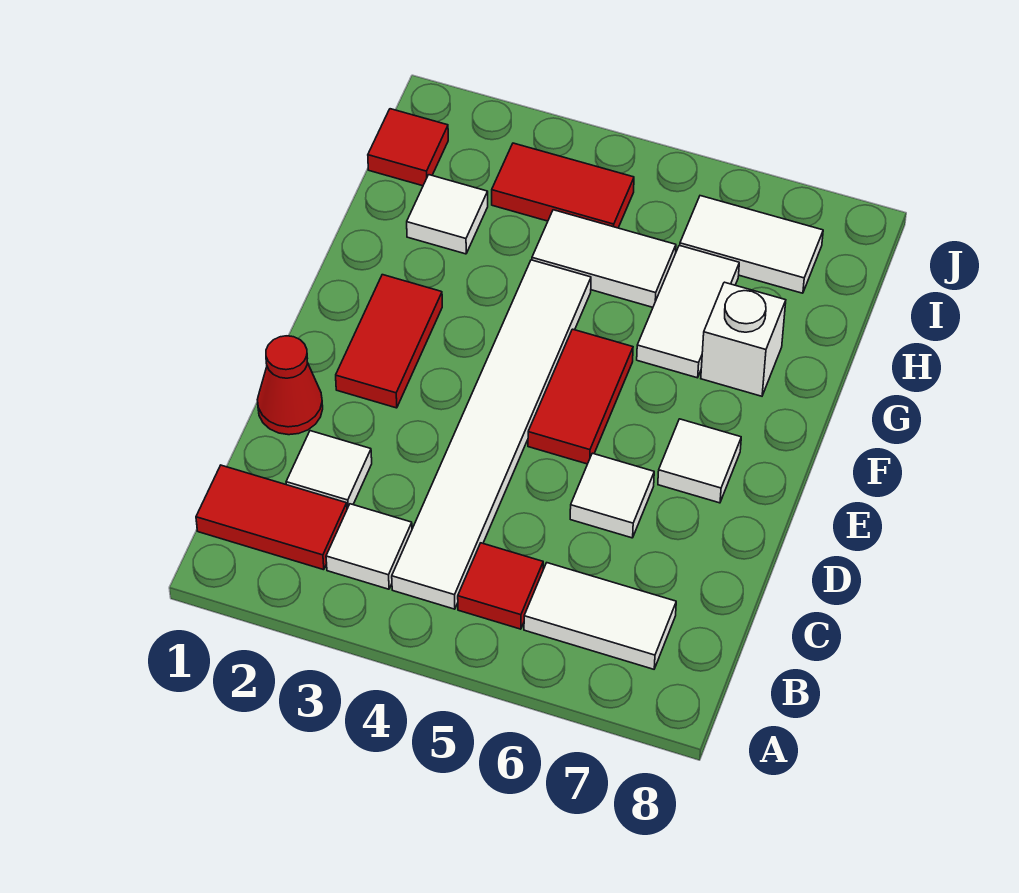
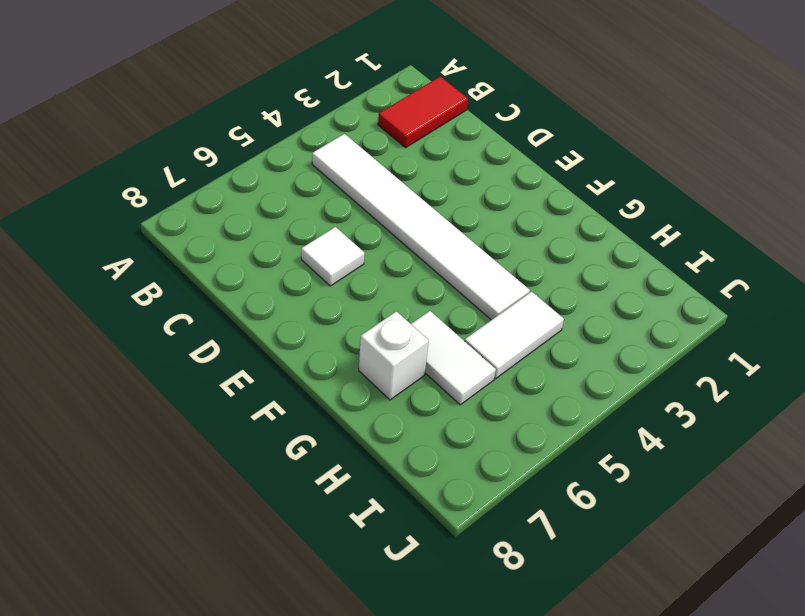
none -> white 1x1 tile [326,504,412,589]
none -> red 1x1 tile [458,543,543,629]
none -> white 1x2 tile [524,563,676,669]

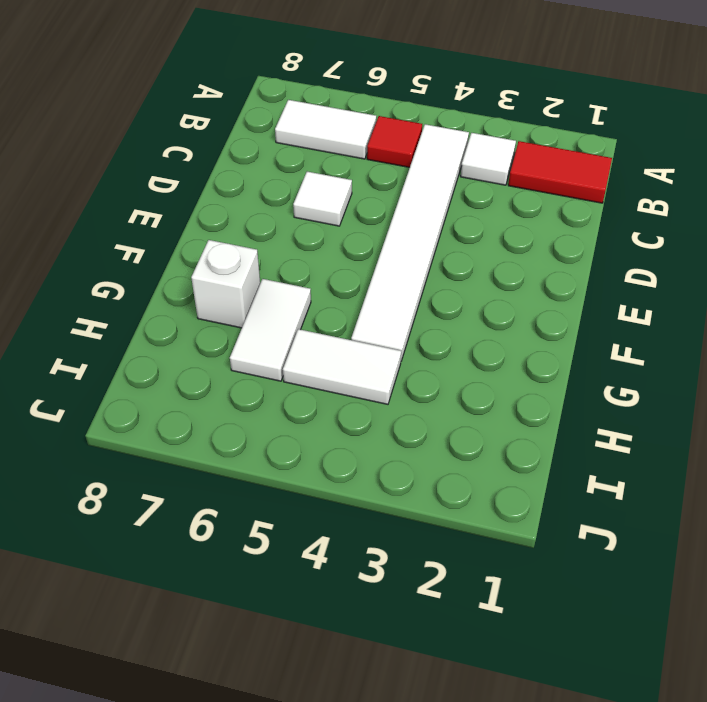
none -> white 1x1 tile [286,431,372,509]
none -> red 1x1 cone [257,336,323,435]
none -> red 1x2 tile [336,275,442,408]

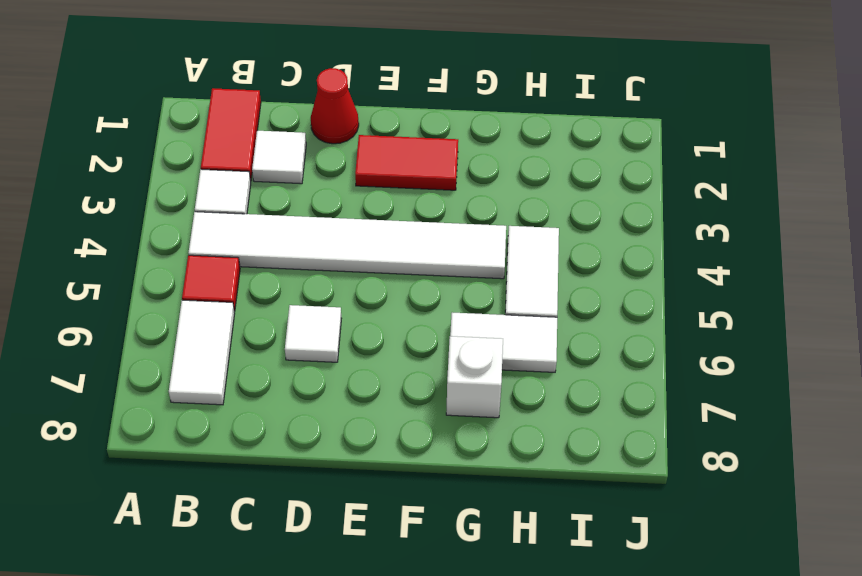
none -> red 1x2 tile [528,329,633,464]
none -> white 1x1 tile [658,419,741,503]
none -> white 1x1 tile [407,175,488,254]

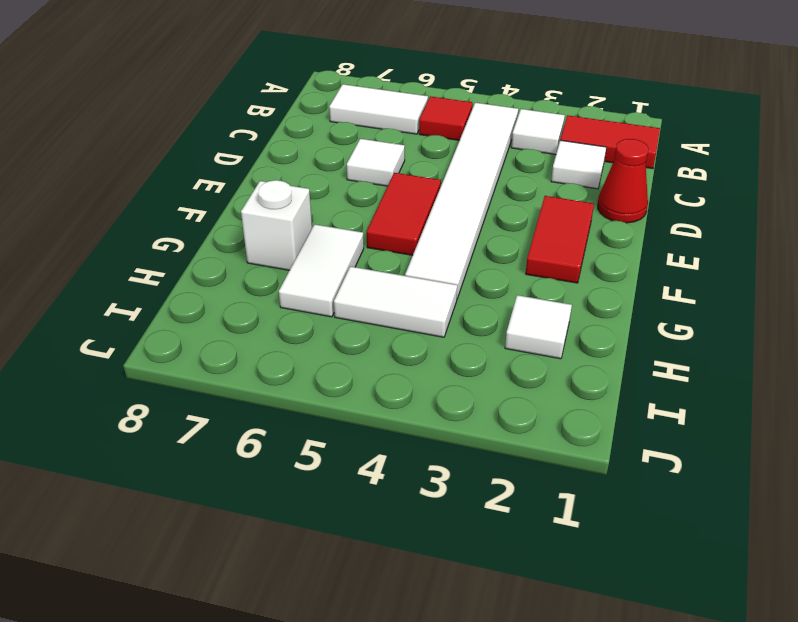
none -> white 1x1 tile [658,419,741,503]
none -> red 1x1 tile [368,109,448,186]
none -> red 1x2 tile [492,143,634,228]

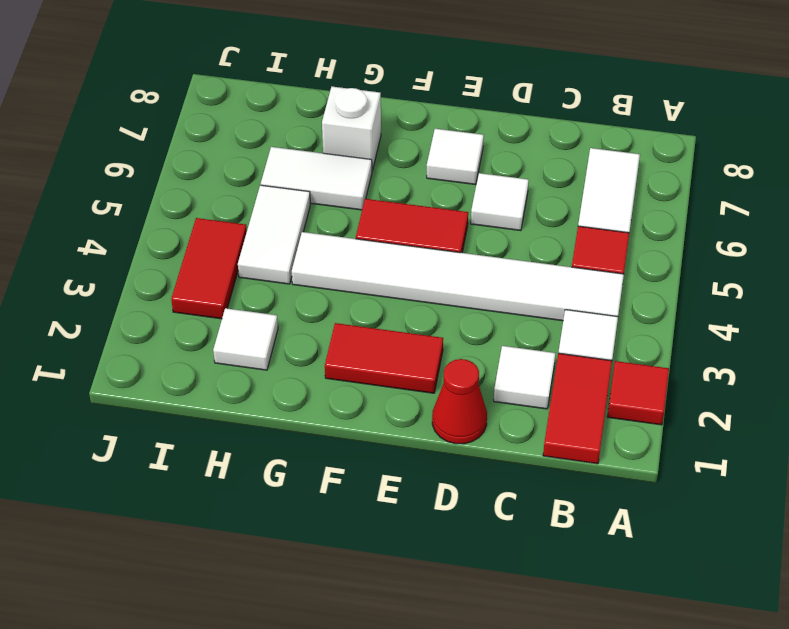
red 1x1 tile [607,361,669,425] -> red 1x1 tile moved to [368,109,448,186]
none -> white 1x2 tile [680,196,823,293]

